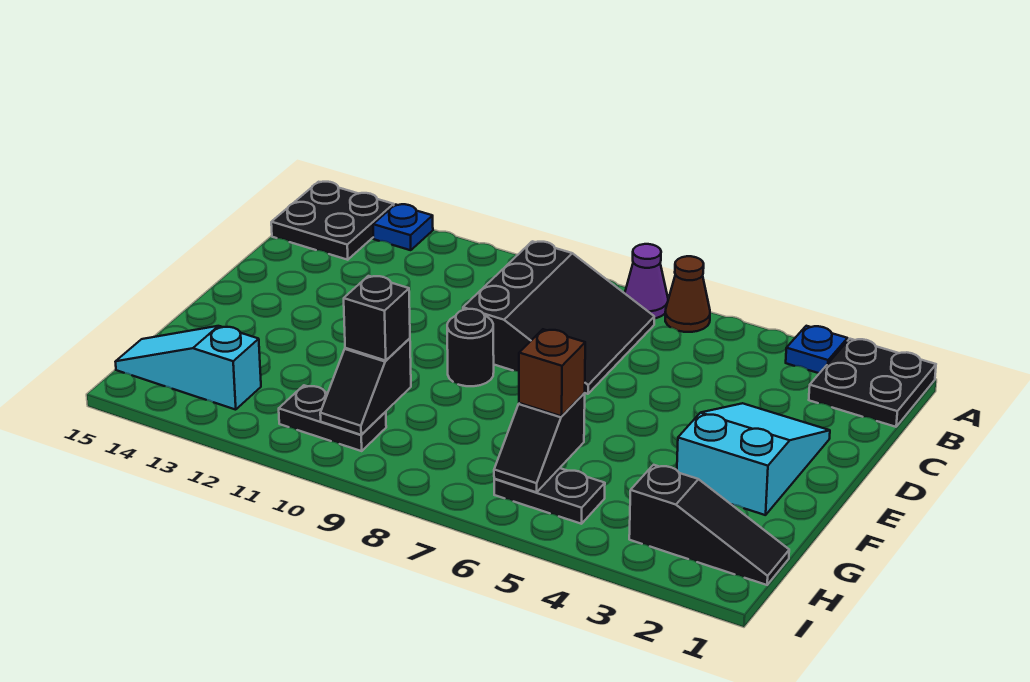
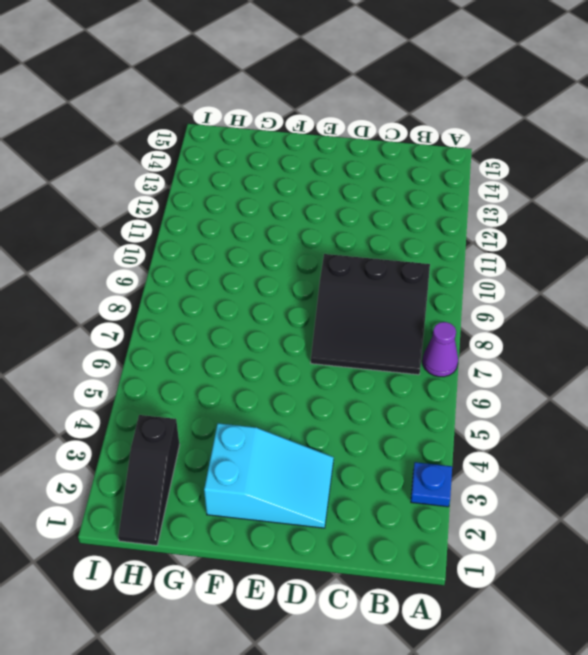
none -> black 2x2 plate [809,339,936,427]
none -> brown 1x1 cone [665,256,710,332]
none -> blue 1x1 plate [373,204,433,250]

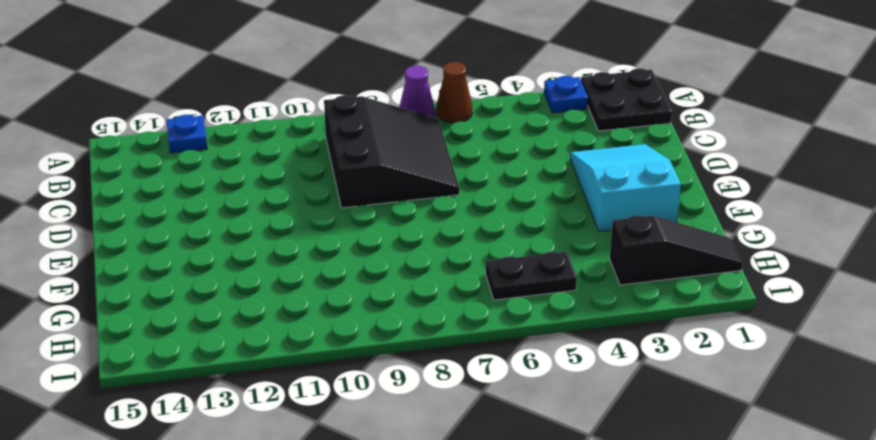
none -> black 2x2 plate [271,182,394,260]
none -> black 1x1 round brick [447,309,494,386]
none -> black 1x2 plate [279,385,386,451]

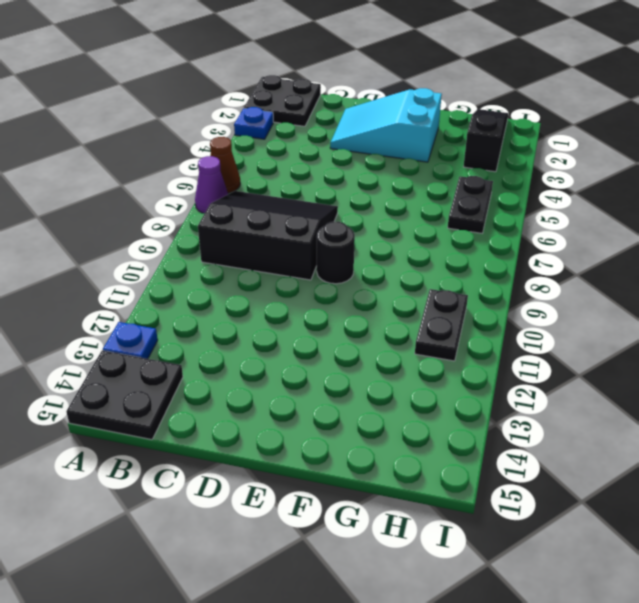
none -> cyan 1x3 slope [115,326,261,410]
none -> black 1x2 slope [494,393,585,492]
none -> black 1x2 slope [320,338,411,435]

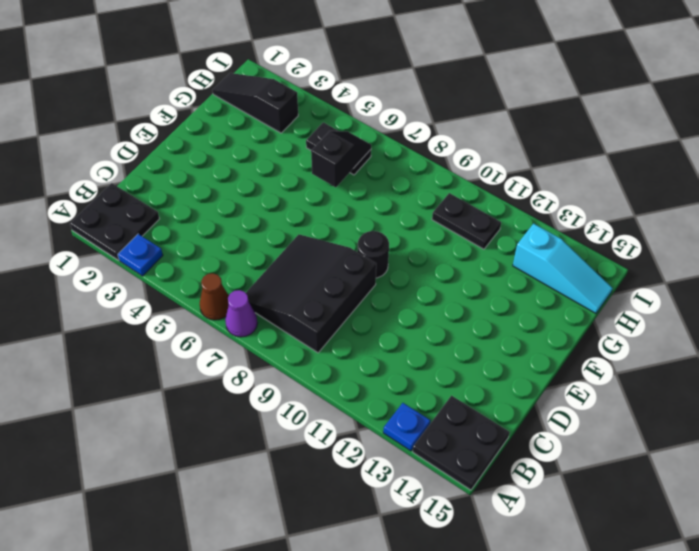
none -> cyan 2x3 slope [677,403,830,515]
none -> black 1x2 slope [320,338,411,435]
none -> brown 1x1 brick [519,329,585,416]

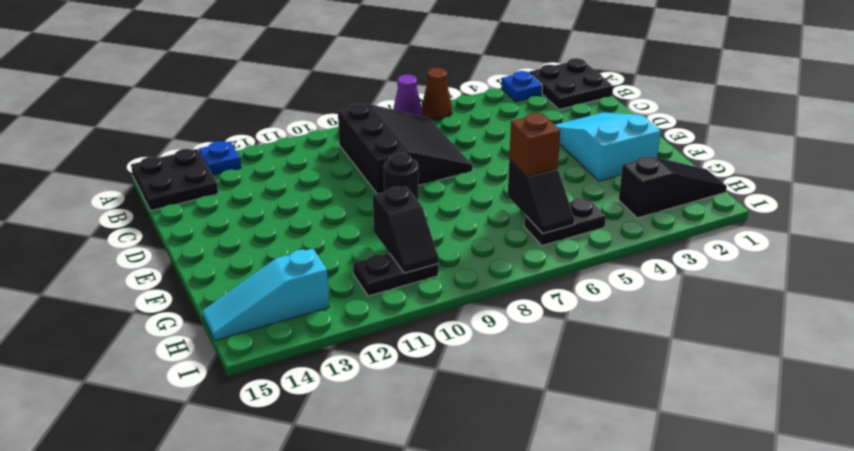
none -> black 1x1 brick [344,276,410,360]

